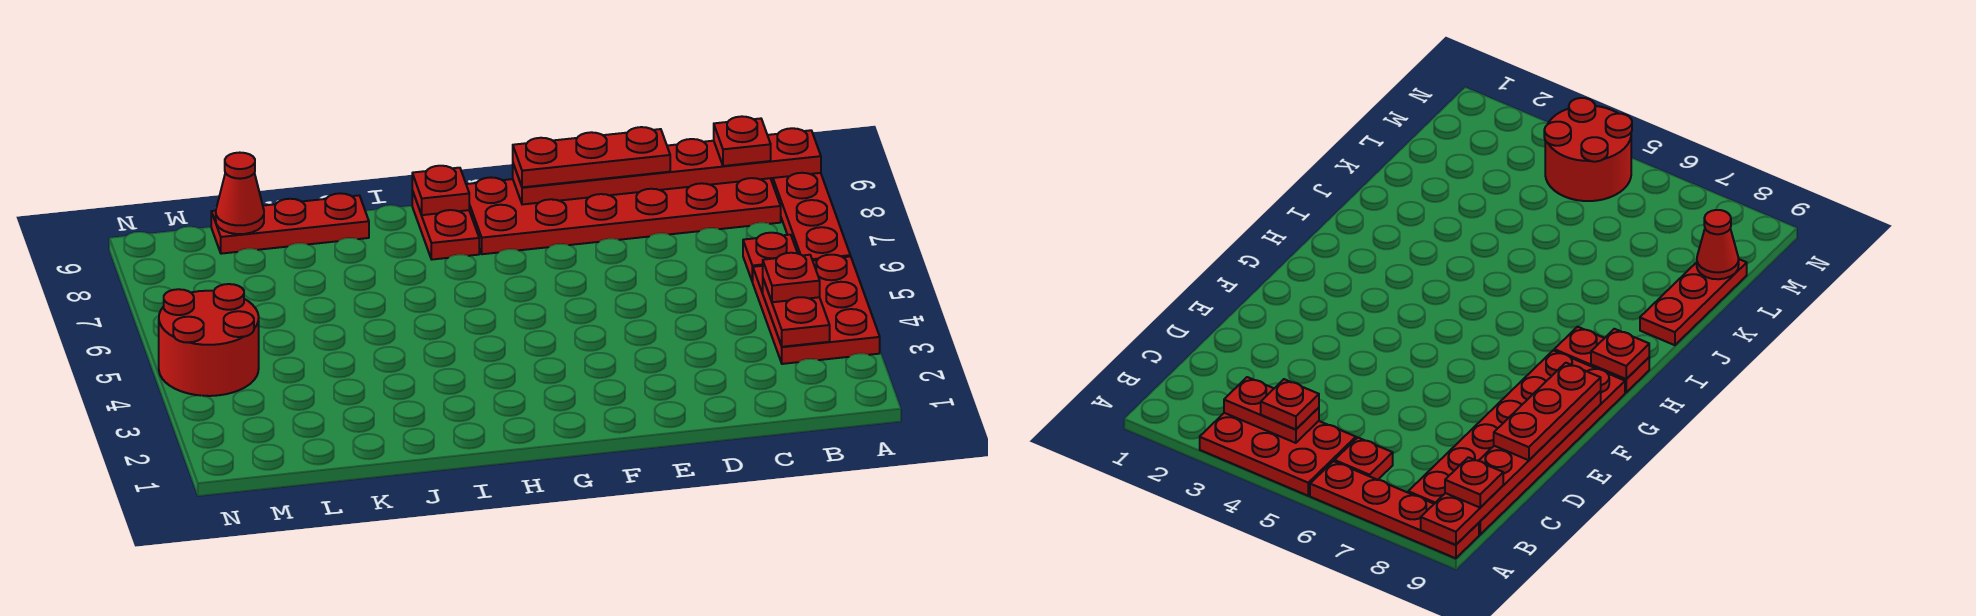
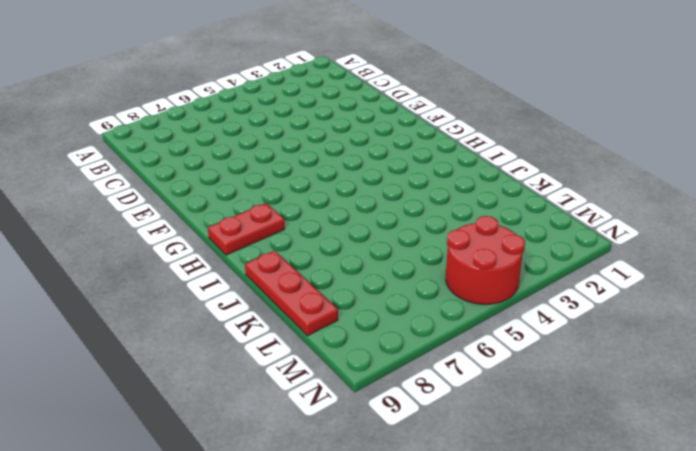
none -> red 2x3 plate [753,255,880,364]
none -> red 1x4 plate [771,173,850,260]
none -> red 1x1 plate [743,233,797,282]

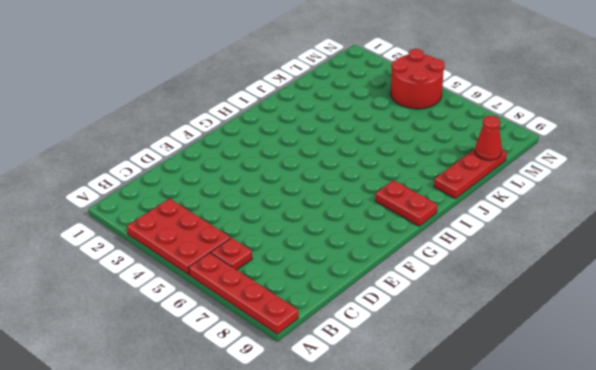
none -> red 2x6 plate [466,177,781,254]
none -> red 1x6 plate [513,128,821,205]
none -> red 1x2 plate [763,279,830,347]

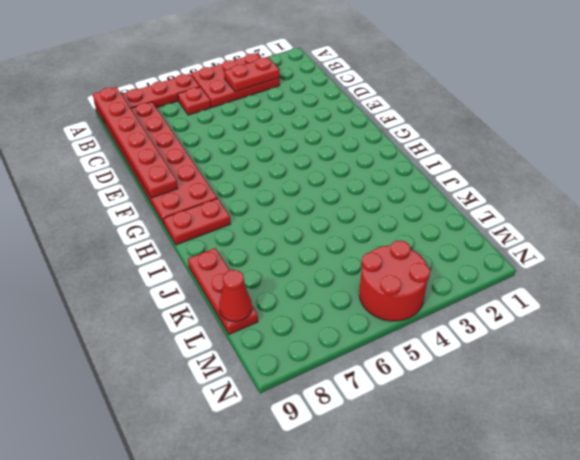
none -> red 1x1 plate [412,166,469,215]
none -> red 1x1 plate [763,253,820,302]
none -> red 1x1 plate [714,116,771,166]

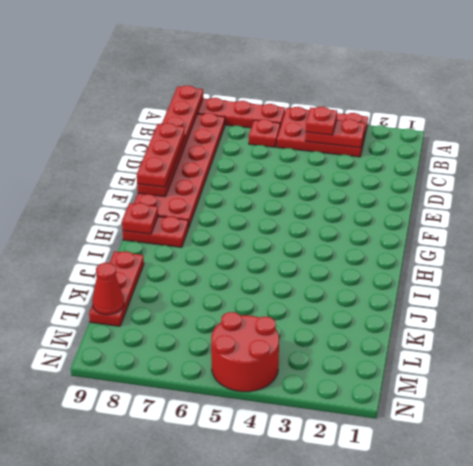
none -> red 1x1 plate [714,116,771,166]

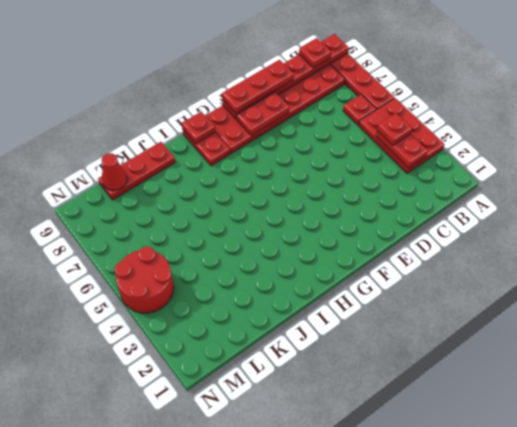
red 1x2 plate [237,92,289,135] -> none

